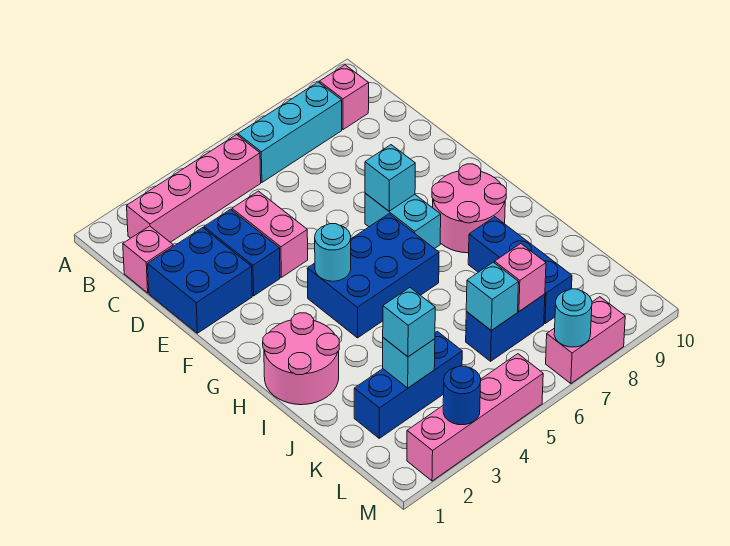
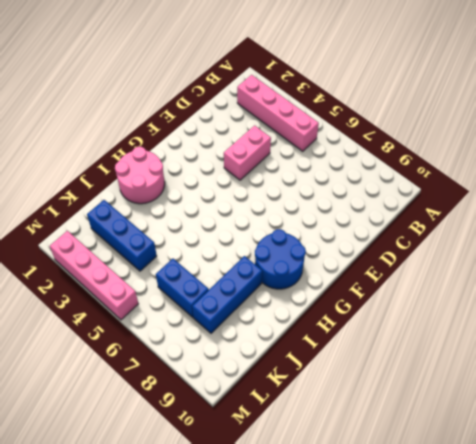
blue 2x2 round brick [255,229,306,289] -> pink 2x2 round brick [432,164,506,253]
none -> cyan 1x3 brick [238,82,342,182]
none -> pink 1x1 brick [319,65,369,130]
none -> pink 1x1 brick [123,226,173,293]

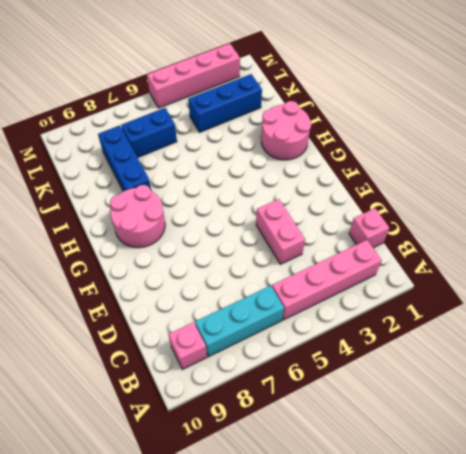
none -> blue 2x2 brick [148,228,252,333]
none -> blue 1x2 brick [204,209,280,296]
none -> cyan 1x2 brick [365,193,441,249]

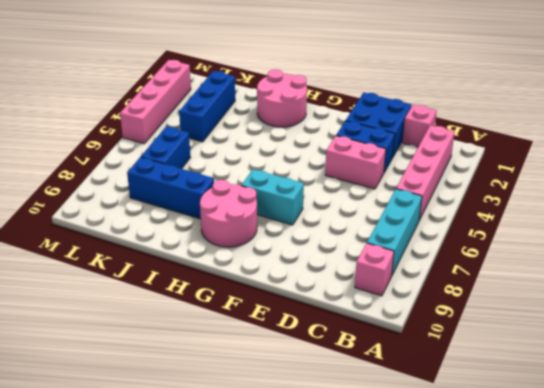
none -> blue 2x3 brick [307,214,439,338]
none -> pink 1x2 brick [546,297,625,384]
none -> cyan 1x1 brick [365,145,415,211]

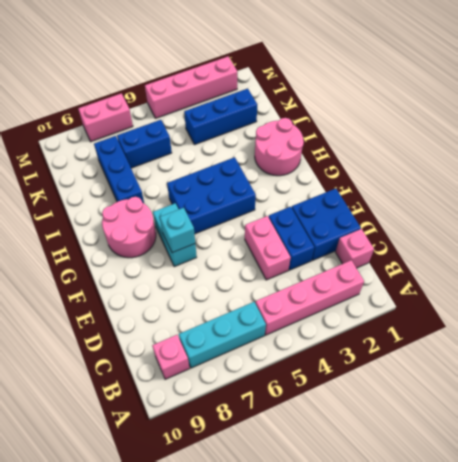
none -> cyan 1x1 round brick [315,224,351,281]
none -> cyan 1x1 brick [383,338,435,388]
none -> cyan 1x1 brick [466,262,519,331]

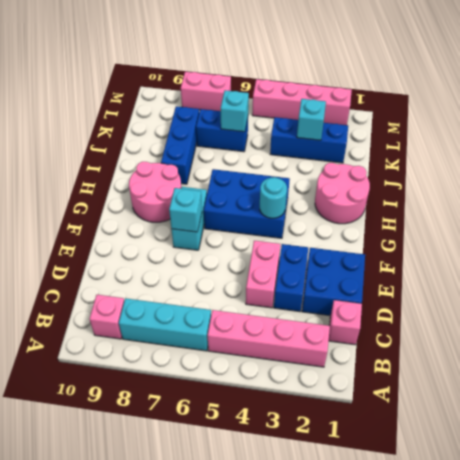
none -> pink 1x1 brick [495,244,546,311]
none -> blue 1x1 round brick [443,366,481,425]
none -> cyan 1x1 round brick [554,289,592,347]

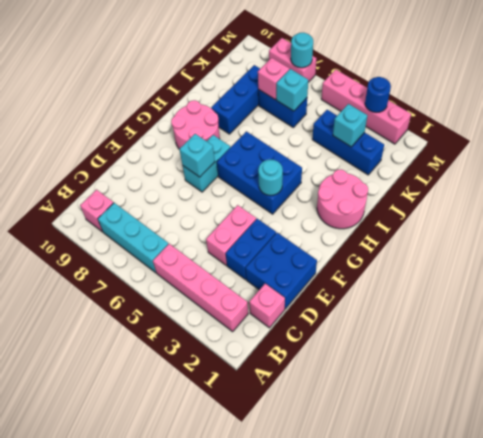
none -> cyan 1x1 brick [383,288,435,357]

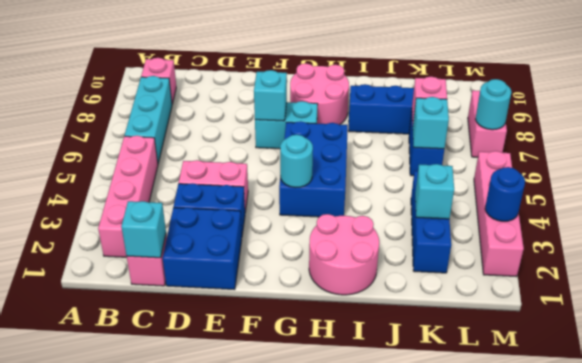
cyan 1x1 brick [121,201,166,258] -> cyan 1x1 brick moved to [383,288,435,357]

